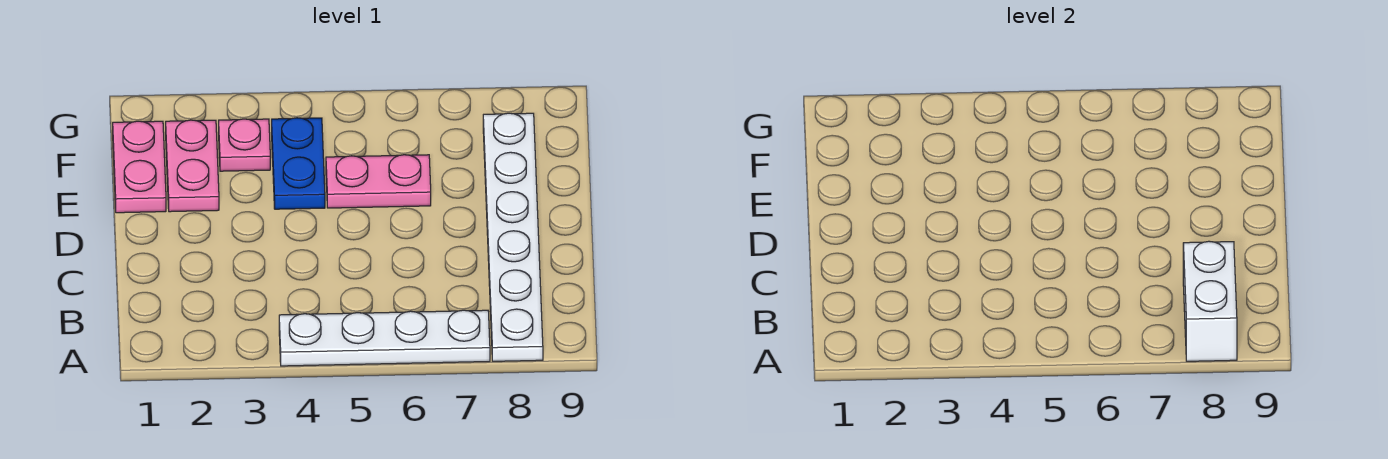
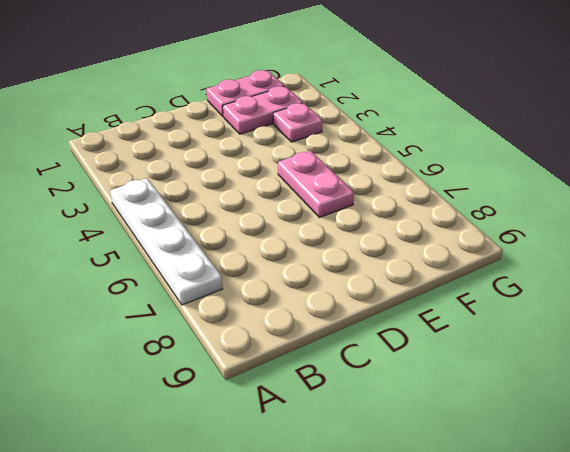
none -> white 1x6 plate [483,113,543,361]
none -> blue 1x2 plate [272,118,325,209]

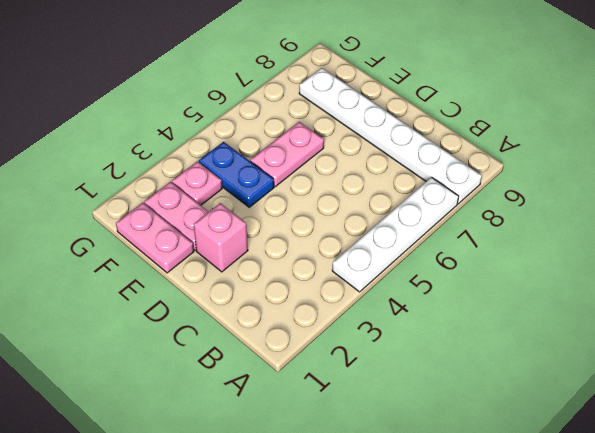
pink 1x1 brick [194,203,248,272] -> none
none -> white 1x2 brick [1183,241,1237,361]

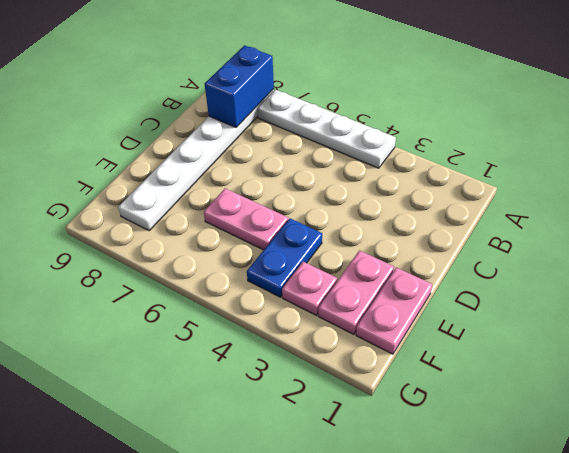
blue 1x2 brick [205,45,274,127] -> white 1x2 brick [1183,241,1237,361]

